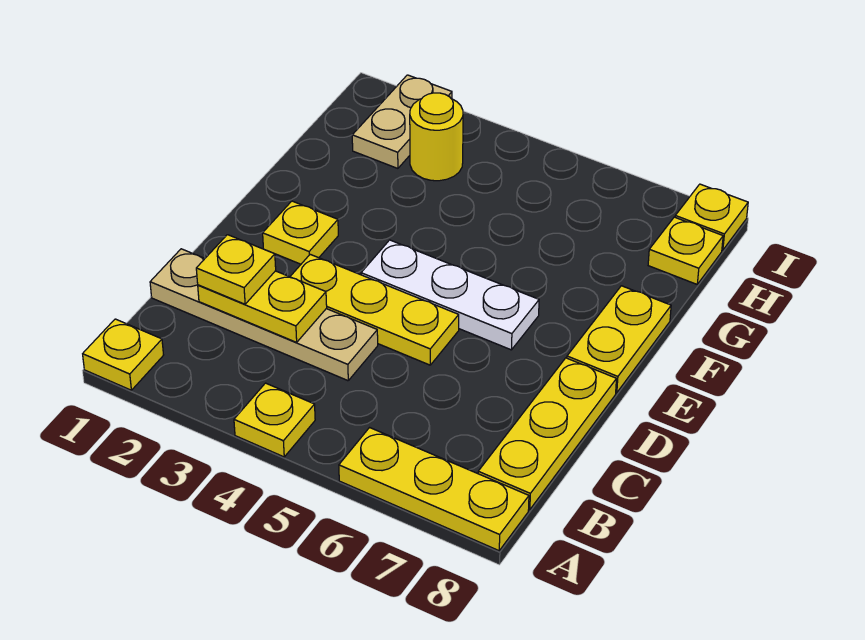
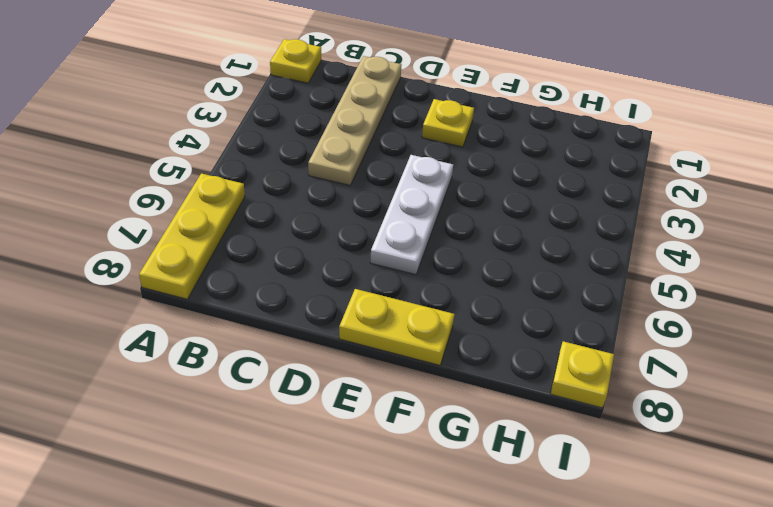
none -> yellow 1x1 plate [234,383,315,457]
none -> yellow 1x3 plate [478,358,616,510]
none -> yellow 1x3 plate [290,254,459,365]

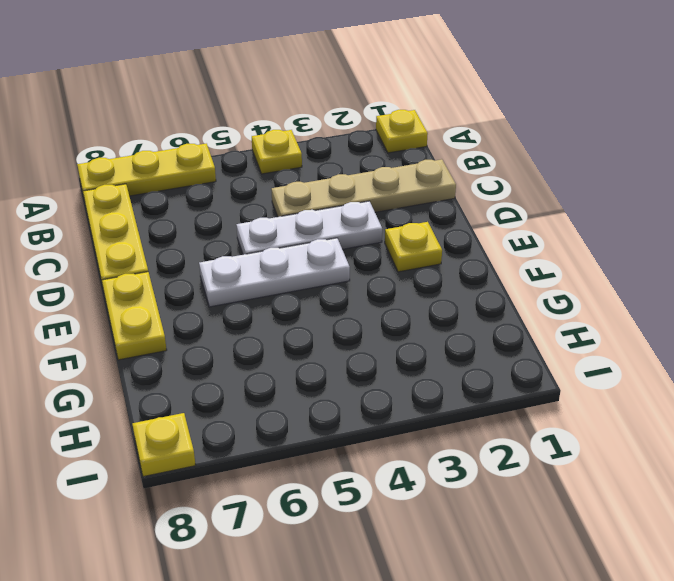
white 1x3 plate [236,201,382,255] -> yellow 1x3 plate [290,254,459,365]
none -> tan 1x2 plate [352,75,452,168]
none -> yellow 1x1 round brick [410,93,463,181]
none -> yellow 1x1 plate [648,217,723,284]

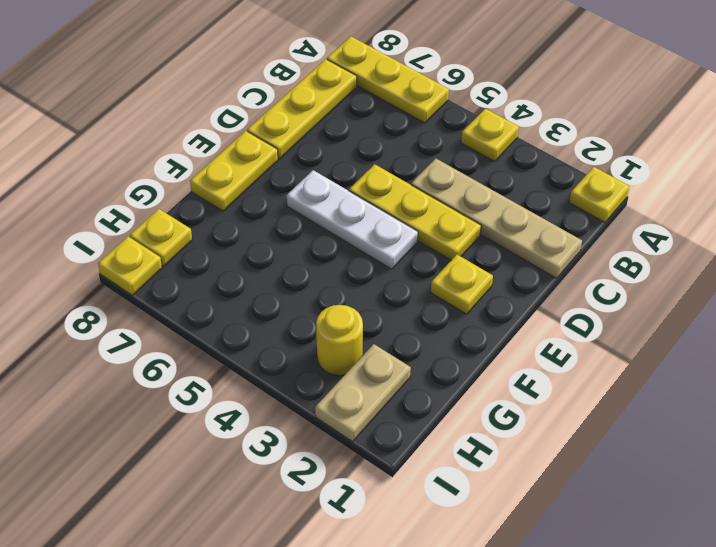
none -> yellow 1x2 plate [198,271,327,342]
none -> yellow 1x1 plate [196,235,276,304]

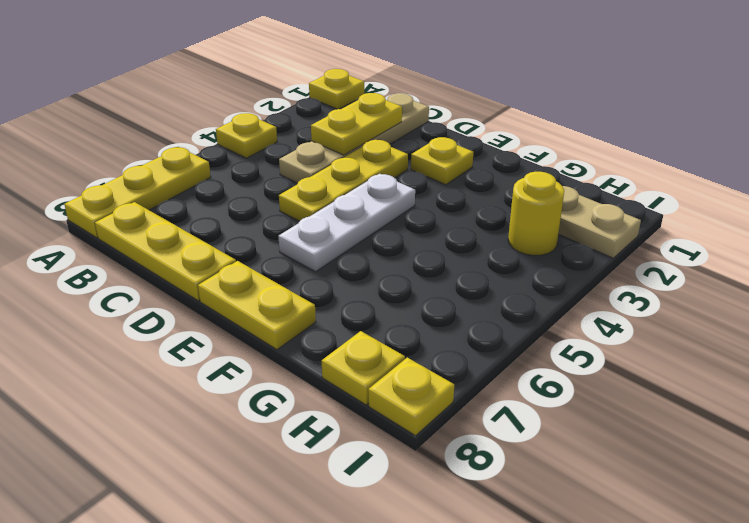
none -> yellow 1x1 plate [196,235,276,304]

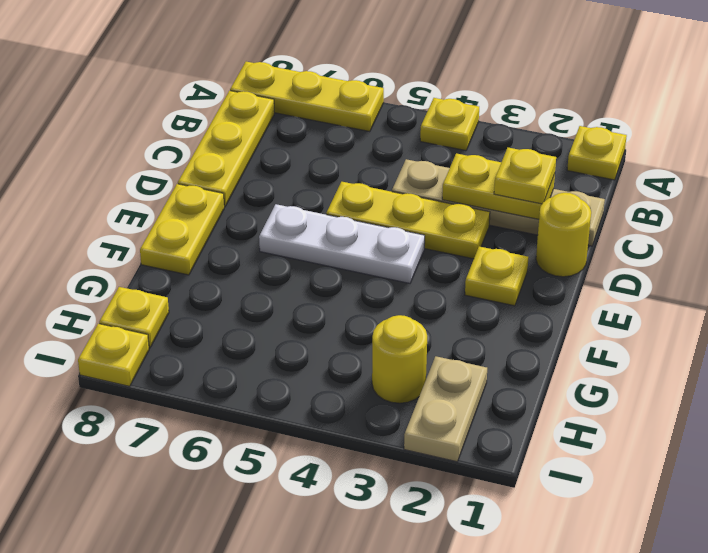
yellow 1x1 round brick [536,193,591,277] -> none

